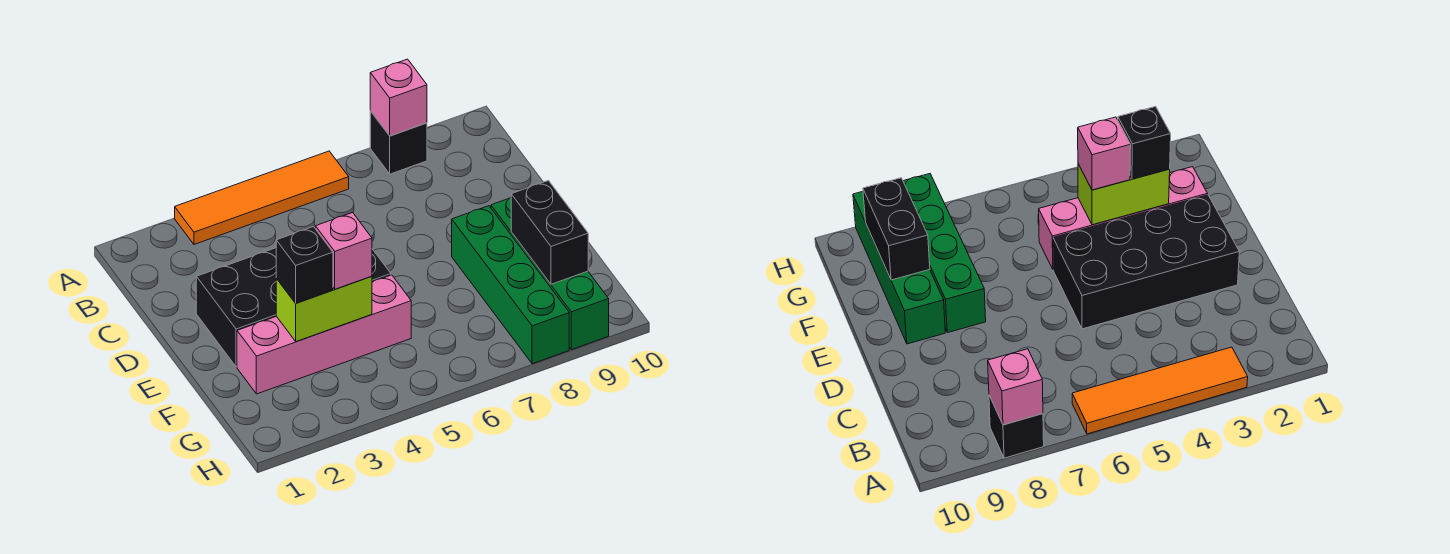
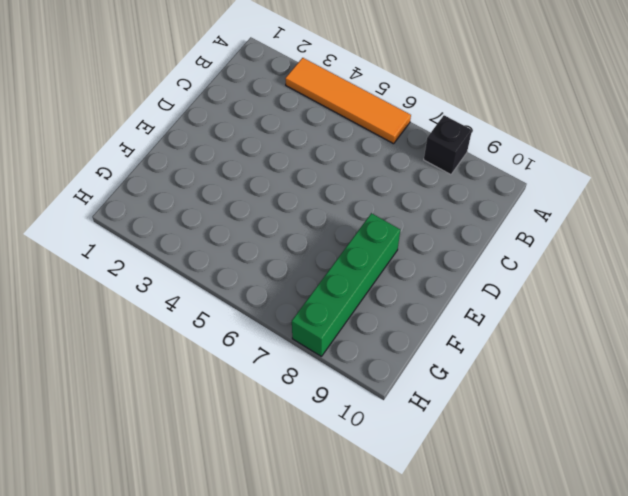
none -> black 2x4 brick [196,248,391,367]
none -> green 1x4 brick [491,198,609,350]

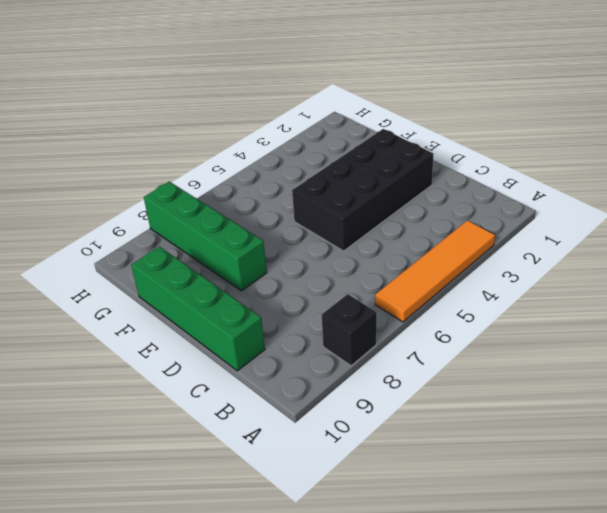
green 1x4 brick [131,246,265,371] -> green 1x4 brick moved to [491,198,609,350]
none -> pink 1x4 brick [237,275,411,394]
none -> pink 1x1 brick [370,59,427,136]

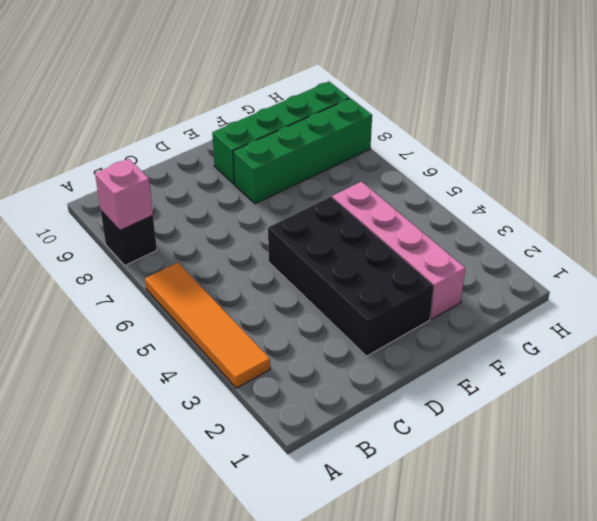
none -> lime 1x2 brick [276,276,372,341]
none -> black 1x2 brick [511,180,588,284]

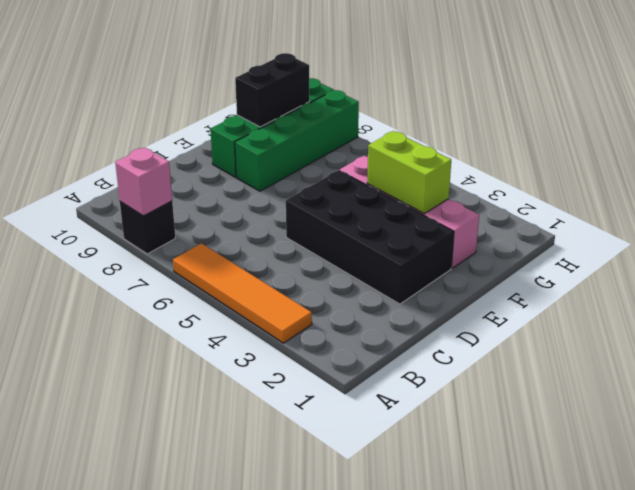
none -> black 1x1 brick [276,227,333,303]
none -> pink 1x1 brick [315,213,372,289]

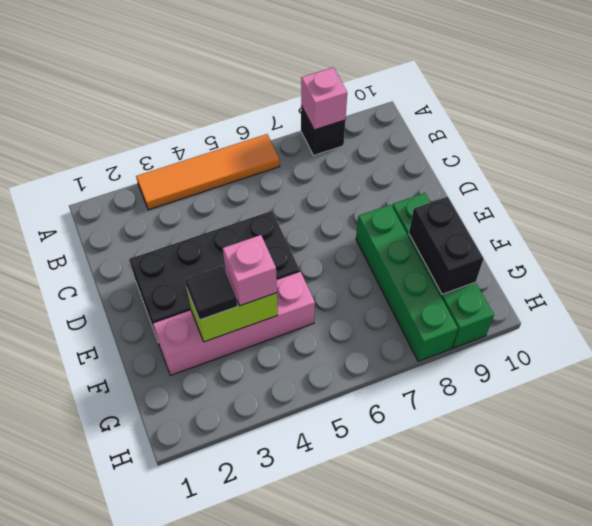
black 1x1 tile [185,266,238,320] -> black 1x1 brick [276,227,333,303]

